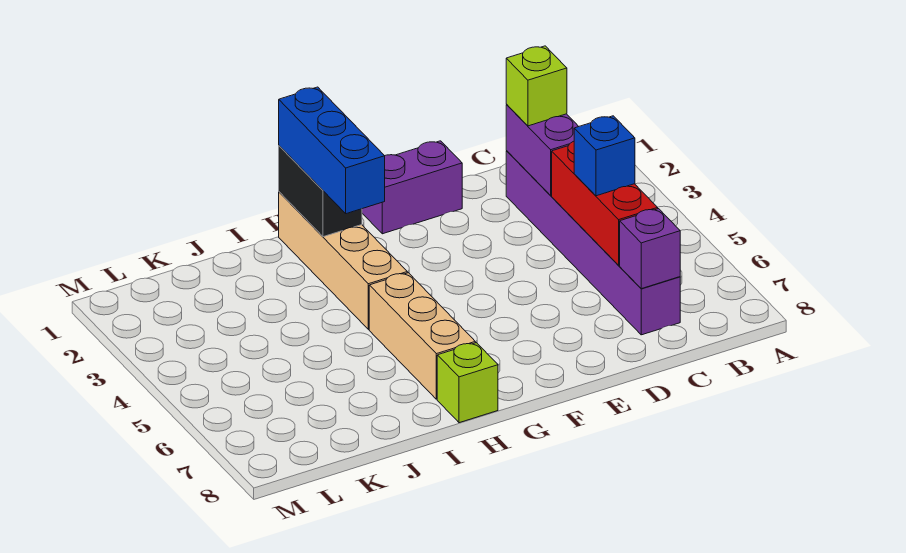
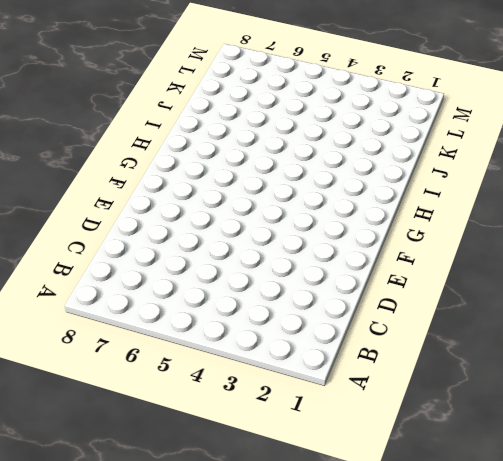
none -> purple 1x6 brick [506,151,680,335]
none -> purple 1x2 brick [362,141,462,234]
none -> tan 1x4 brick [279,192,407,329]

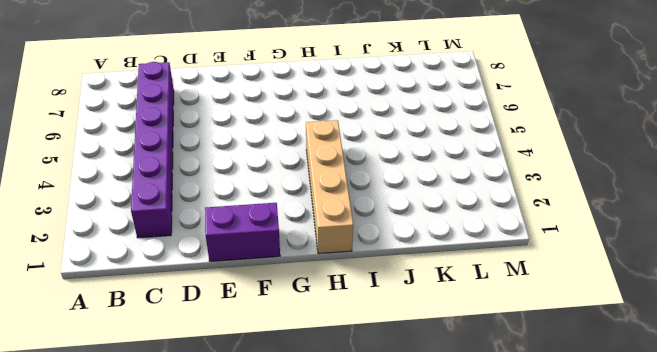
none -> tan 1x3 brick [369,273,475,399]
none -> lime 1x1 brick [437,343,498,423]
none -> purple 1x2 brick [506,105,579,196]

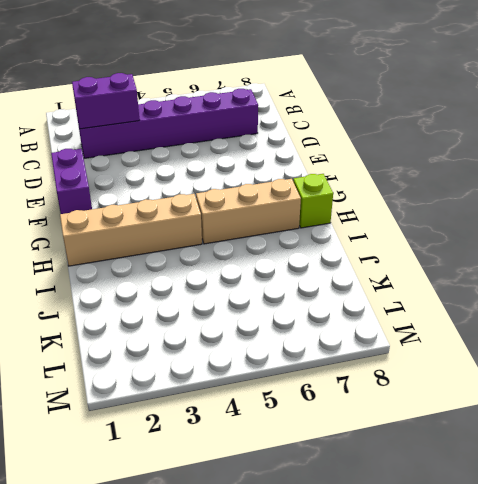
none -> red 1x3 brick [552,141,658,265]
none -> purple 1x1 brick [620,209,680,289]
none -> black 1x2 brick [279,146,362,237]

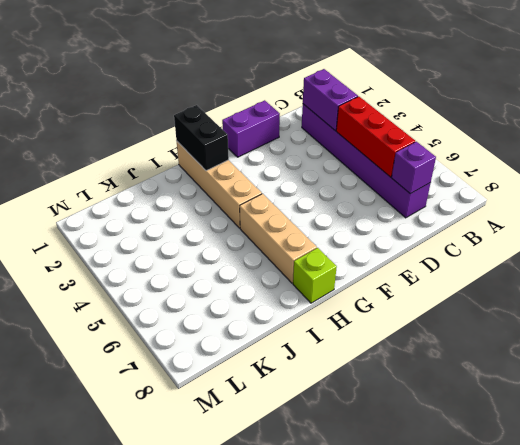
none -> lime 1x1 brick [506,46,567,126]
none -> blue 1x1 brick [574,116,635,196]
none -> blue 1x3 brick [279,87,385,214]

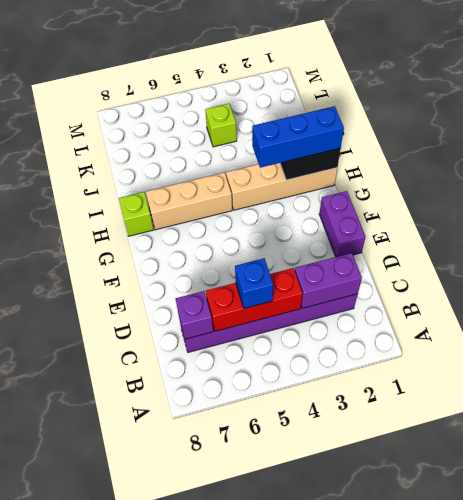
lime 1x1 brick [205,104,237,147] -> lime 1x1 brick moved to [506,46,567,126]

